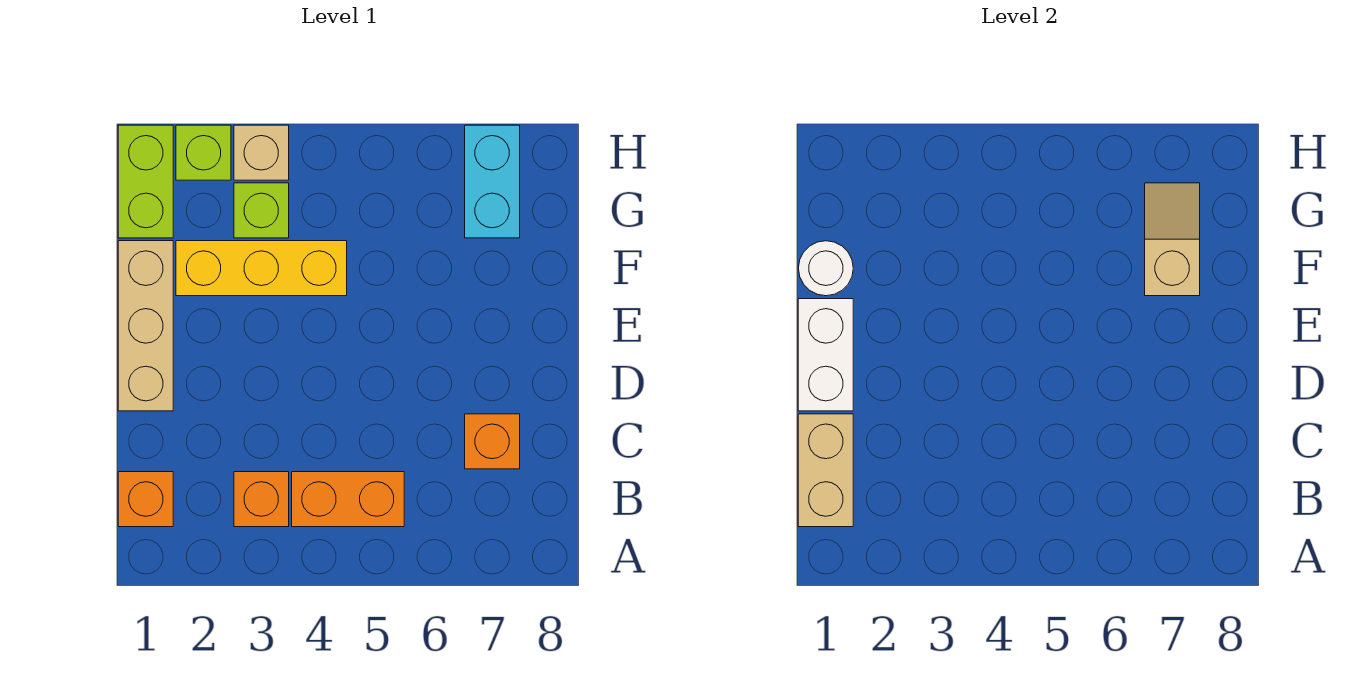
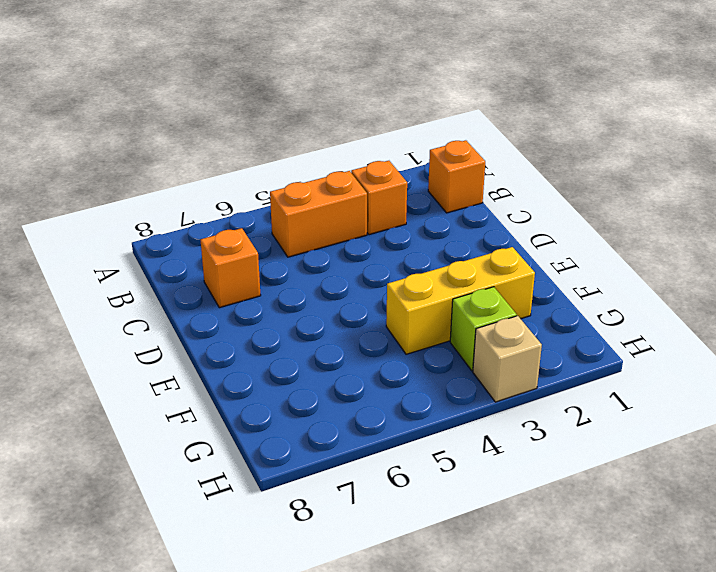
none -> tan 1x3 brick [118,241,173,411]
none -> lime 1x2 brick [118,125,173,238]
none -> cyan 1x2 brick [465,125,520,238]

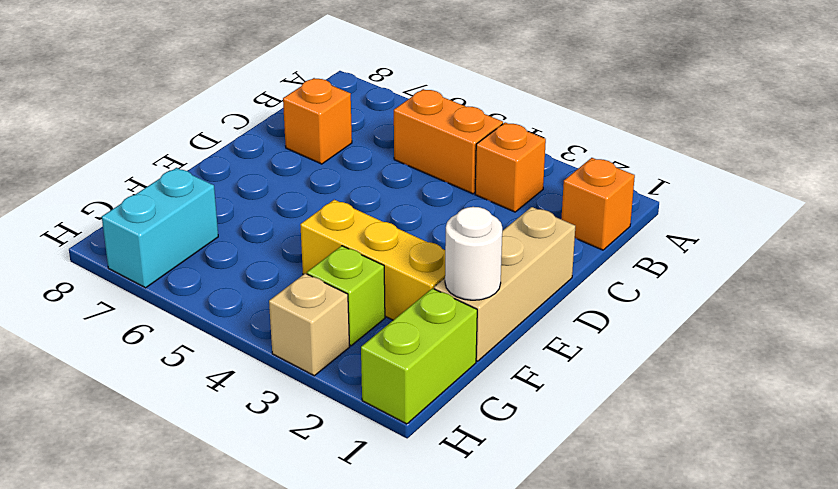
none -> lime 1x1 brick [176,125,231,180]
none -> tan 1x2 brick [798,414,853,527]
none -> white 1x2 brick [798,299,853,411]

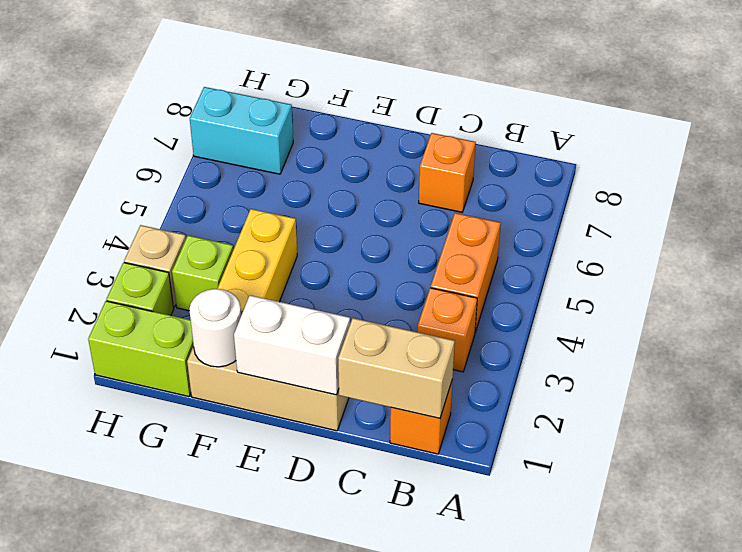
none -> tan 1x2 slope [1145,183,1200,296]

